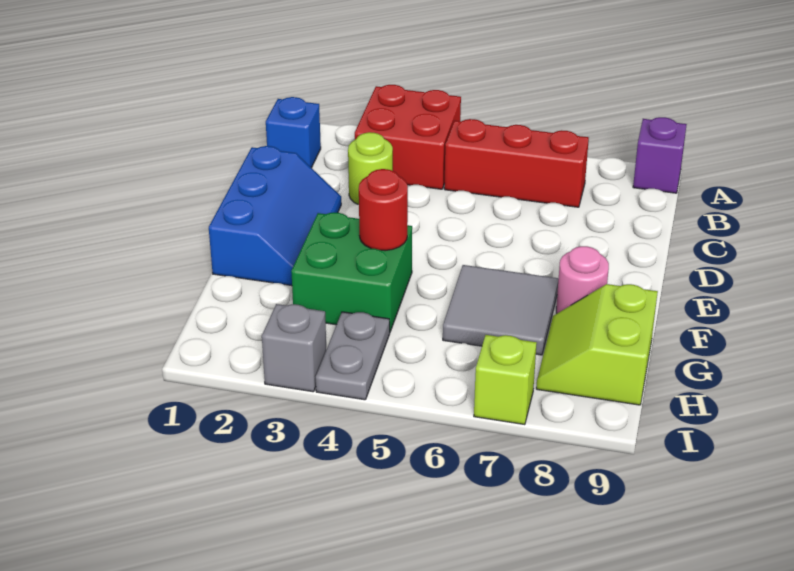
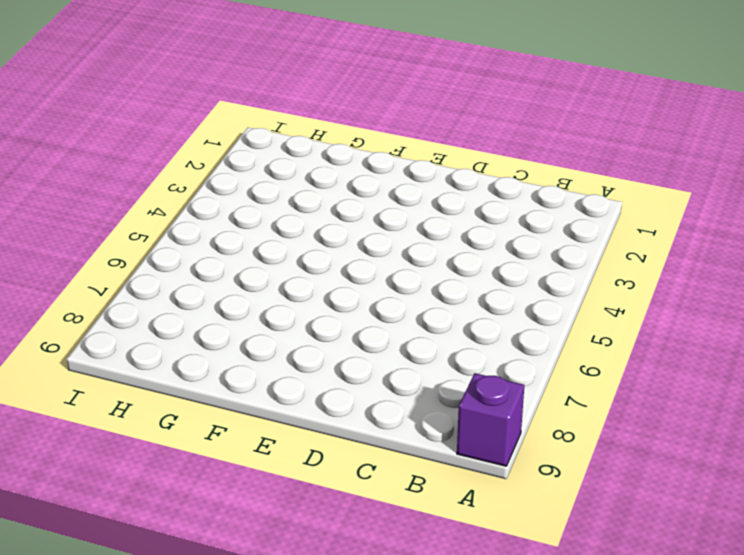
none -> red 2x2 brick [355,85,461,189]
none -> blue 1x1 brick [266,97,321,168]
none -> red 1x3 brick [444,119,589,207]

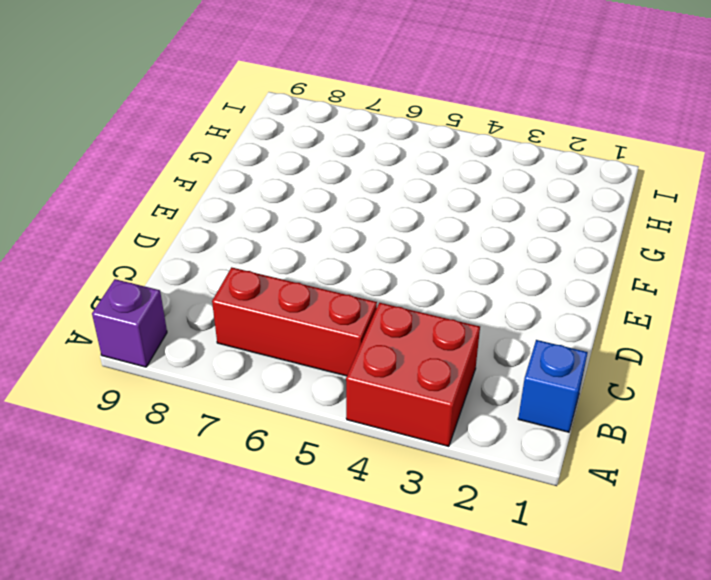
none -> lime 1x1 round brick [348,132,393,205]
none -> blue 2x3 slope [209,146,341,286]
none -> green 2x2 brick [291,212,412,332]

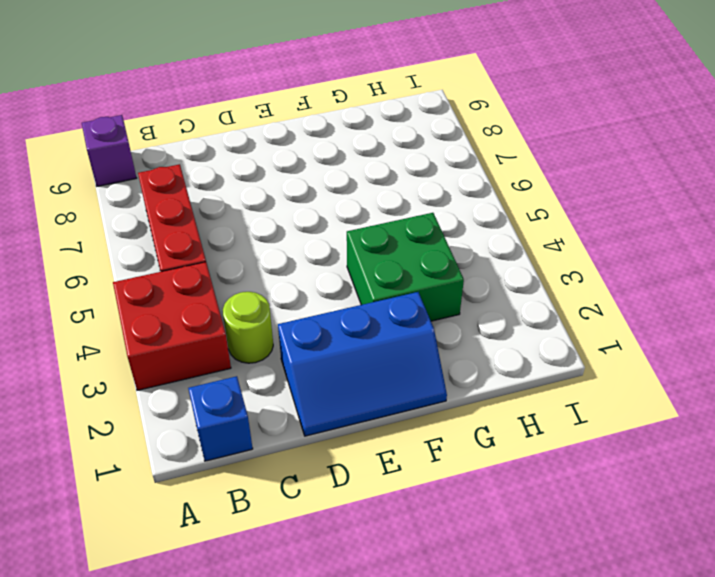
blue 2x3 slope [278,292,447,436] -> blue 2x3 slope turned to [209,146,341,286]
none -> grey 2x2 tile [443,265,559,355]
none -> pink 1x1 round brick [556,246,609,313]
none -> lime 2x2 slope [536,284,658,405]

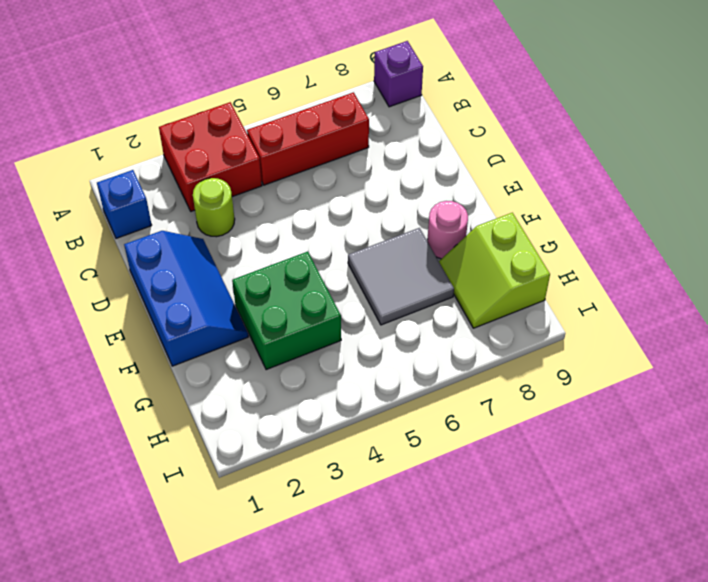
none -> grey 1x2 plate [316,312,390,400]
none -> grey 1x1 brick [262,304,326,392]
none -> lime 1x1 brick [474,335,537,425]

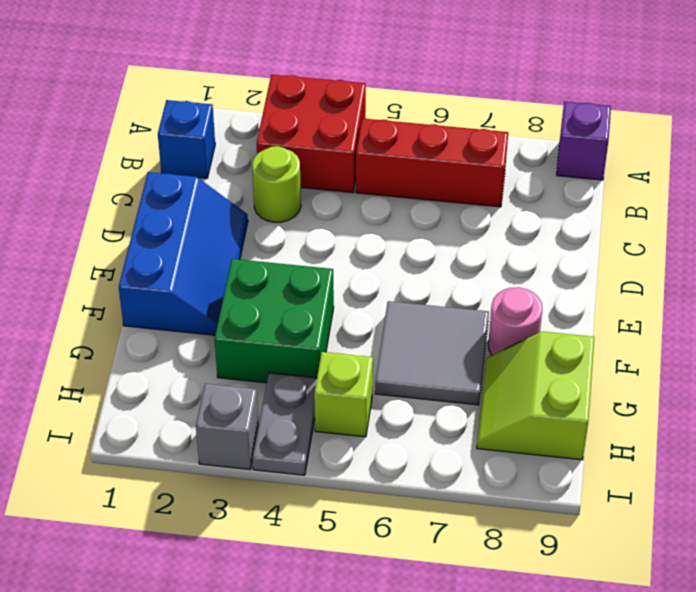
lime 1x1 brick [314,352,373,437] -> lime 1x1 brick moved to [474,335,537,425]
none -> red 1x1 round brick [359,169,408,251]

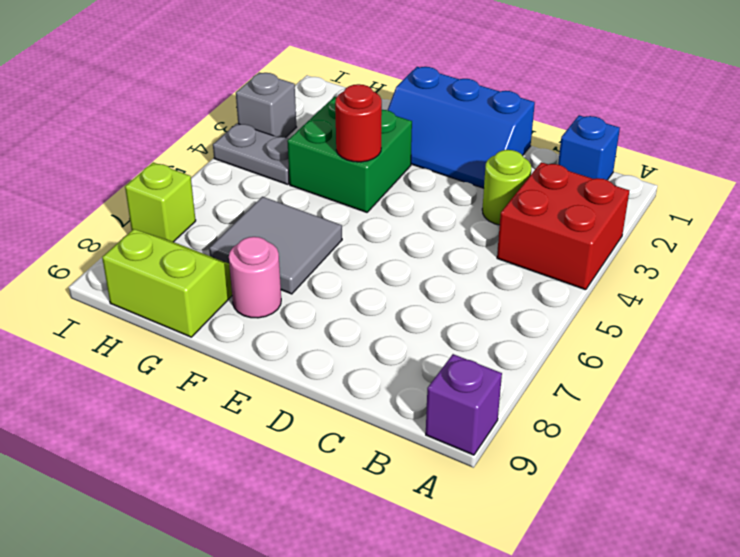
none -> red 1x3 brick [444,119,589,207]

